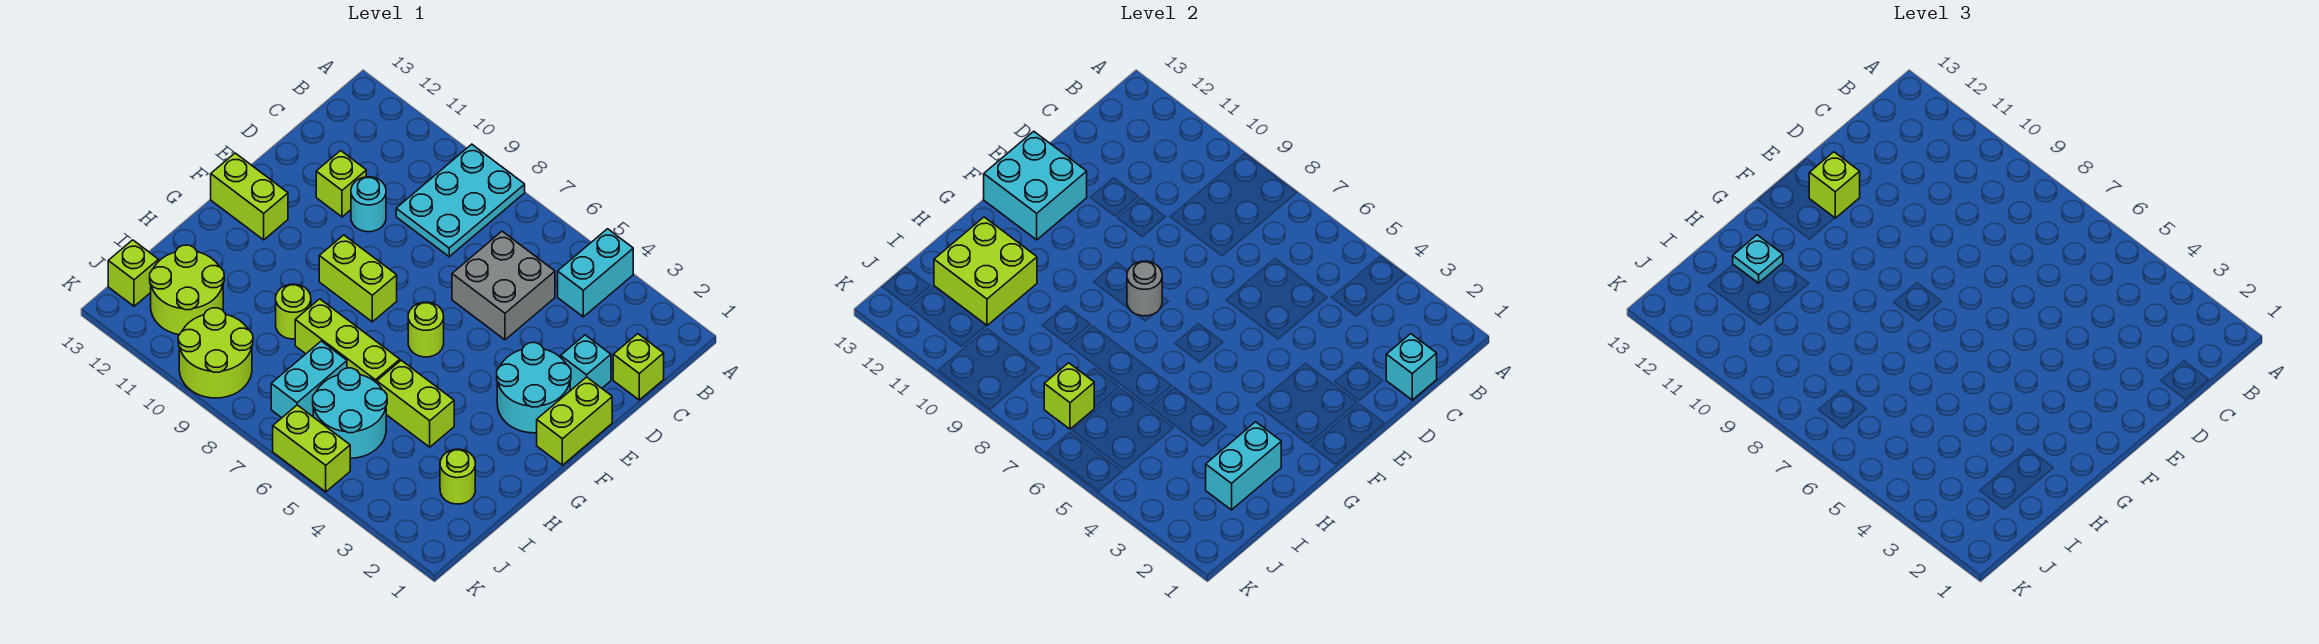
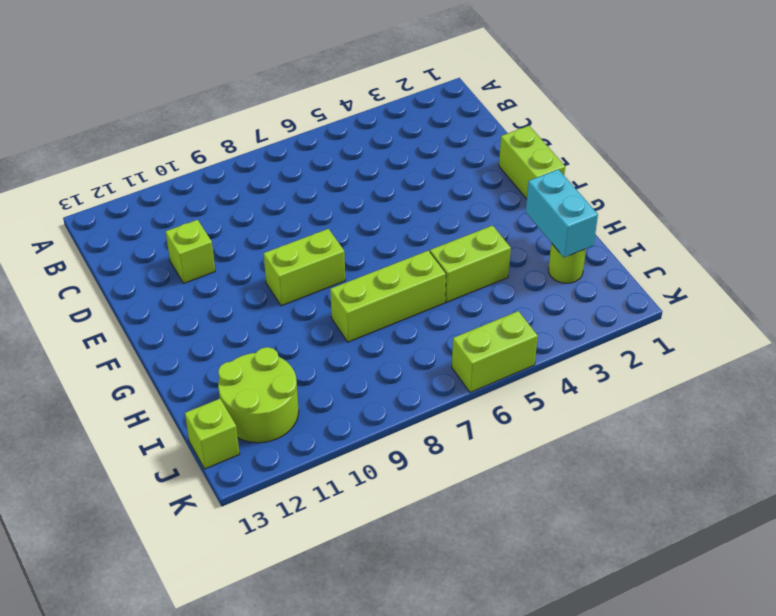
none -> cyan 1x2 brick [558,229,633,317]
none -> cyan 2x3 plate [396,144,525,257]
none -> lime 1x1 brick [613,334,664,400]
none -> grey 2x2 brick [452,231,555,340]

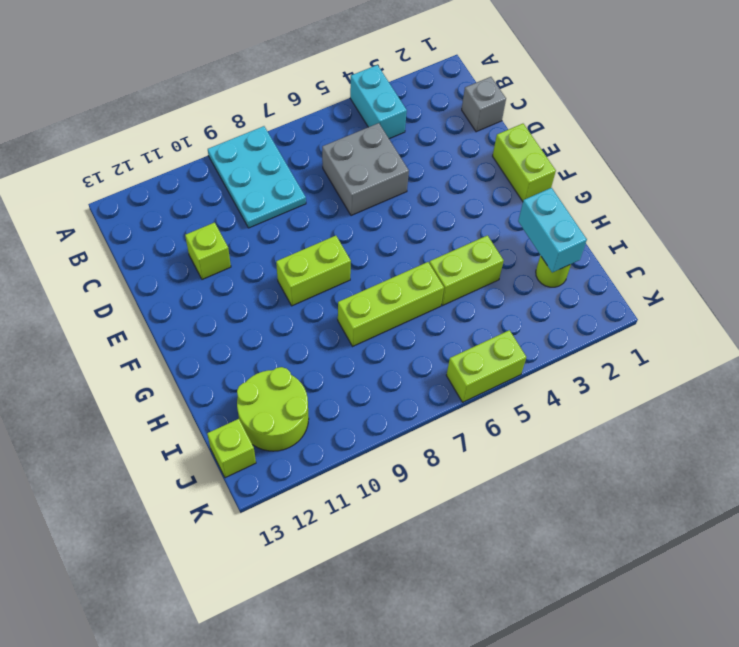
grey 1x1 brick [462,77,506,132] -> lime 1x1 brick [613,334,664,400]
none -> cyan 1x1 brick [561,335,611,390]
none -> cyan 1x1 round brick [351,177,386,232]
none -> cyan 2x2 round brick [497,343,571,433]
none -> lime 1x1 round brick [408,302,444,357]

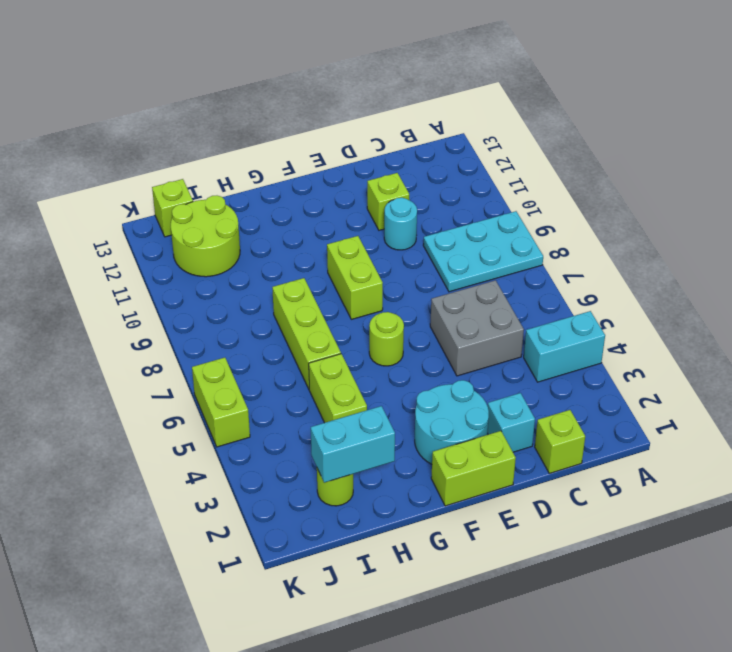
none -> lime 1x2 brick [211,153,288,240]
none -> lime 1x1 round brick [276,284,311,339]
none -> cyan 2x2 round brick [313,368,387,458]
none -> cyan 1x2 brick [271,341,347,418]

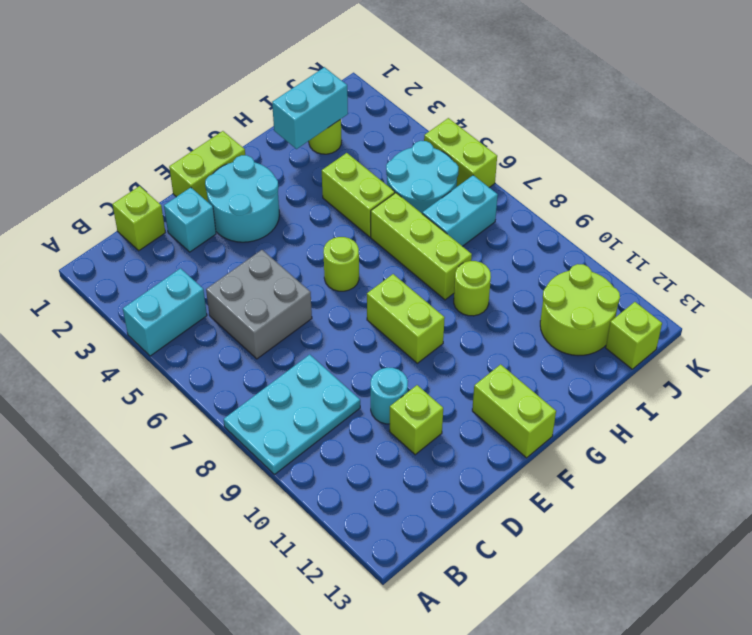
none -> lime 2x2 round brick [178,308,253,398]
none -> cyan 1x1 brick [1386,334,1437,400]
none -> cyan 2x2 brick [984,131,1087,240]
none -> grey 1x1 round brick [1127,261,1162,316]

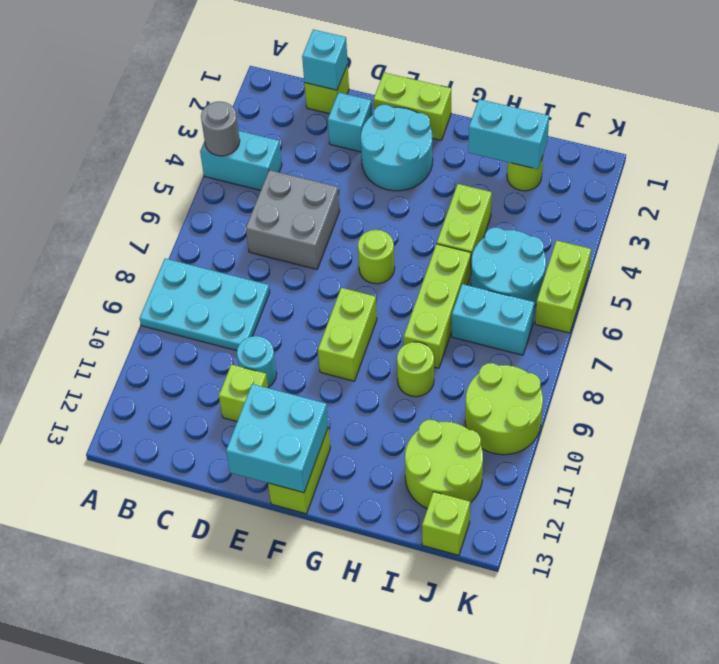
grey 1x1 round brick [201,101,240,156] -> grey 1x1 round brick moved to [1127,261,1162,316]
none -> lime 2x2 brick [934,217,1037,325]
none -> lime 1x1 brick [1044,363,1094,429]
none -> lime 1x1 brick [1809,152,1860,218]
none -> cyan 1x1 plate [1733,235,1783,283]

